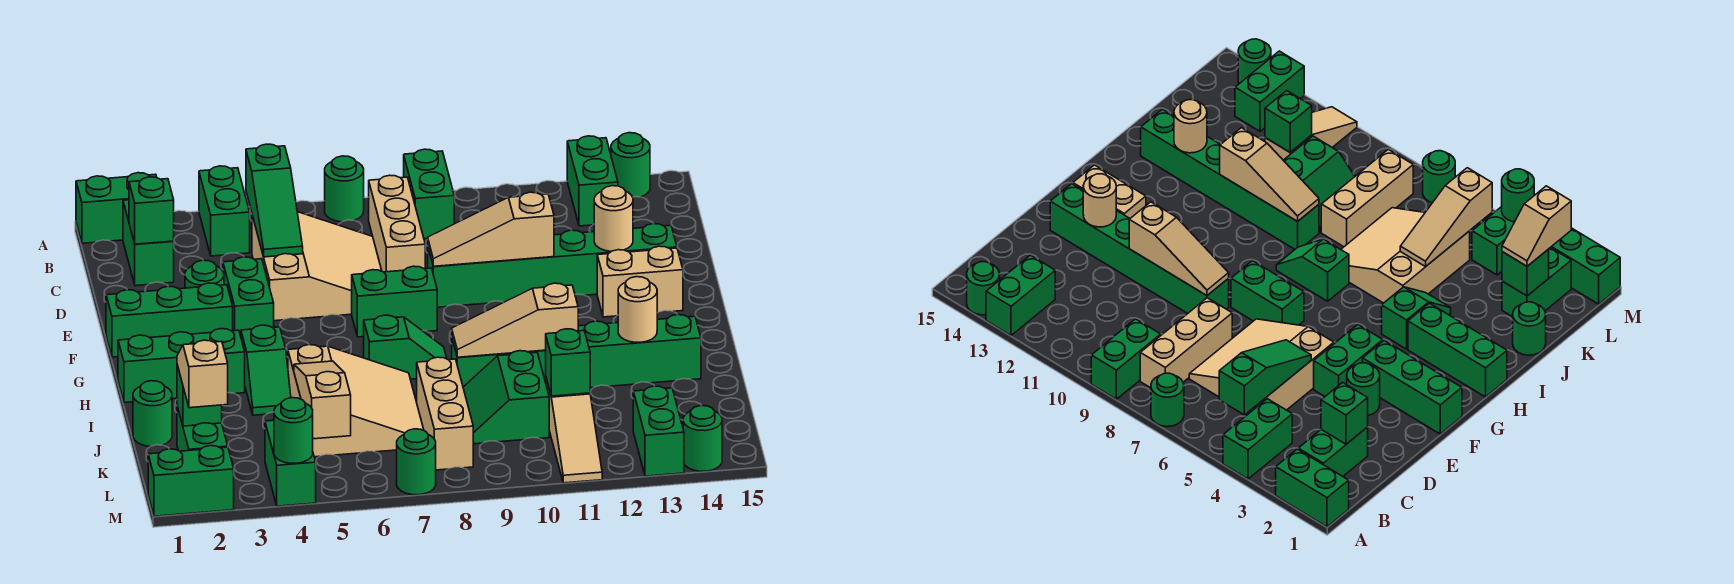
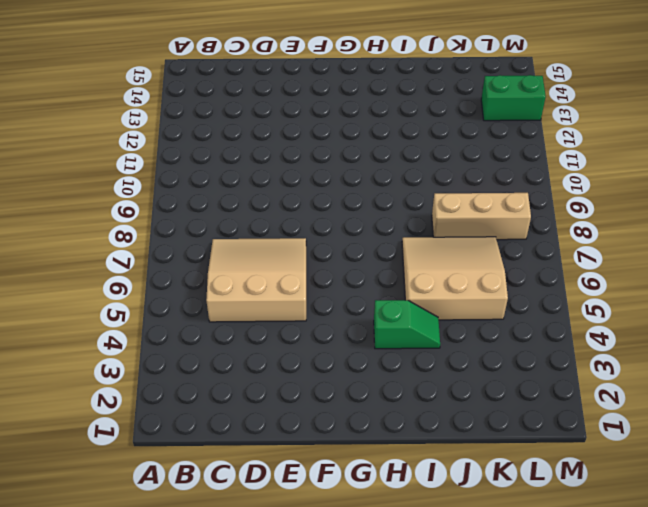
none -> green 1x2 brick [76,173,157,243]
none -> green 1x2 brick [199,166,250,256]
none -> green 1x1 round brick [325,156,364,222]
none -> green 1x2 brick [404,149,454,239]

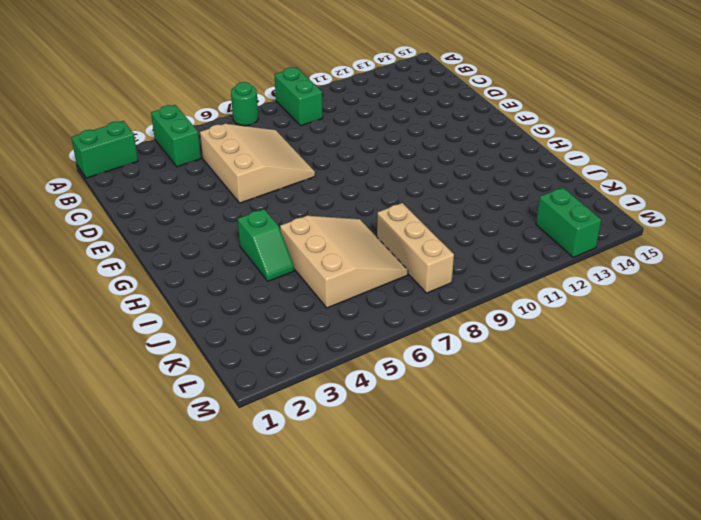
none -> green 1x2 brick [567,136,618,226]
none -> green 1x1 round brick [611,133,650,197]
none -> green 1x2 brick [123,200,174,286]
none -> tan 1x3 brick [369,175,425,272]

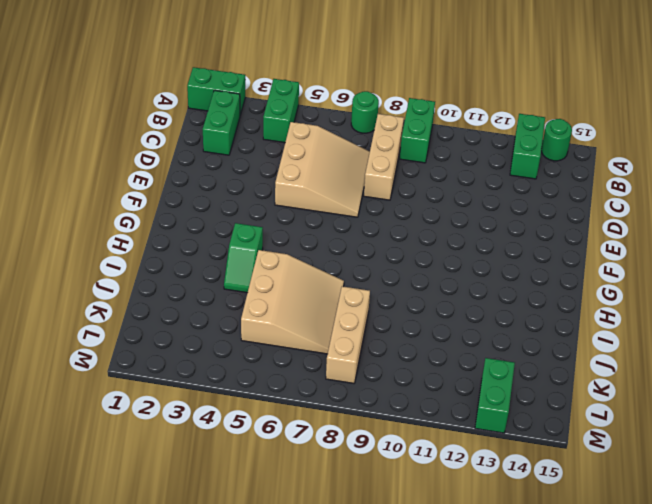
none -> green 1x1 round brick [185,260,224,288]
none -> green 1x2 brick [223,257,274,336]
none -> green 1x6 brick [428,224,677,307]
none -> green 1x3 brick [106,283,233,357]

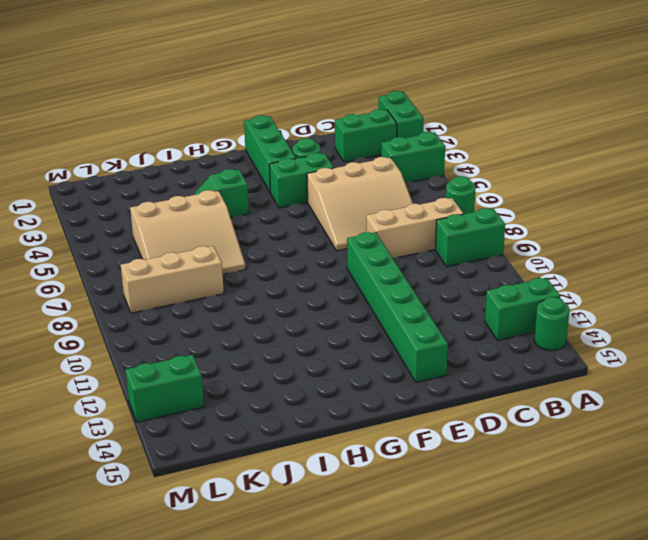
none -> green 1x2 brick [352,266,437,337]
none -> tan 1x2 brick [597,246,683,317]
none -> green 1x3 brick [118,329,245,403]
none -> green 1x2 slope [364,315,447,379]

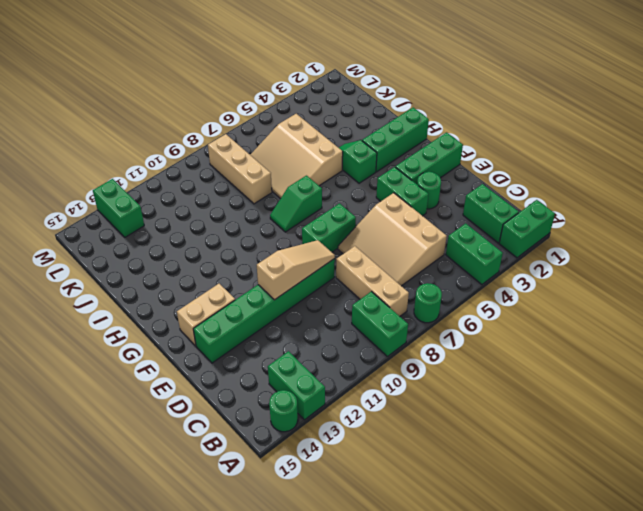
none -> green 1x6 brick [452,315,701,388]
none -> green 1x1 round brick [133,381,172,446]
none -> green 2x2 slope [463,351,549,444]
none -> green 1x2 brick [177,406,228,451]

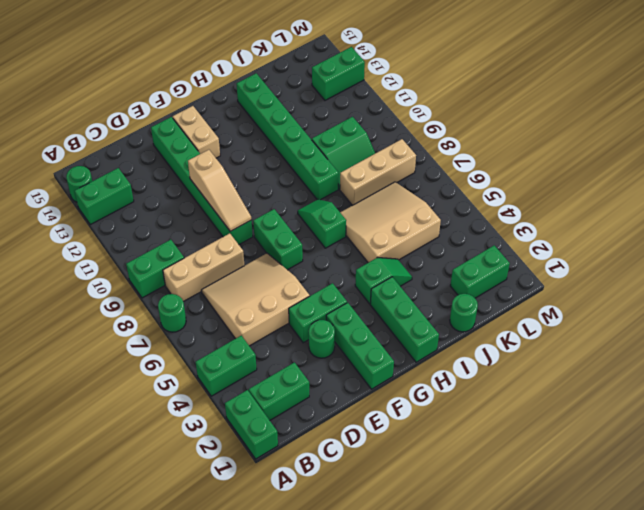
none -> tan 1x3 slope [546,379,602,483]
none -> green 1x2 brick [265,420,316,506]
none -> green 1x2 brick [148,446,234,516]
none -> green 1x1 round brick [397,429,436,495]

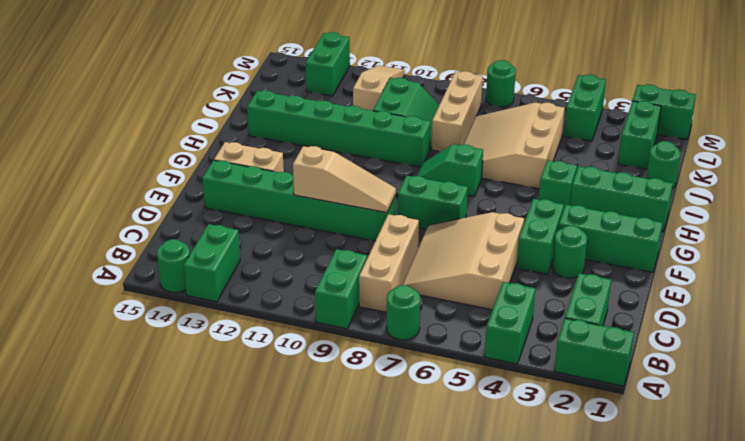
none -> green 1x1 round brick [683,406,722,471]
none -> green 1x3 slope [246,144,303,257]
none -> green 1x1 brick [129,177,174,244]
none -> tan 1x1 round brick [594,186,633,251]

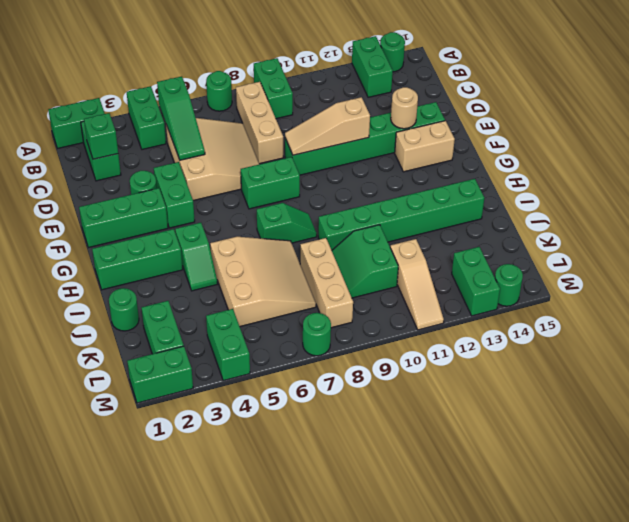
none -> tan 1x3 slope [452,283,578,357]
none -> tan 1x1 round brick [618,277,657,342]
none -> tan 1x3 slope [294,361,351,439]
none -> green 1x1 brick [177,365,222,426]

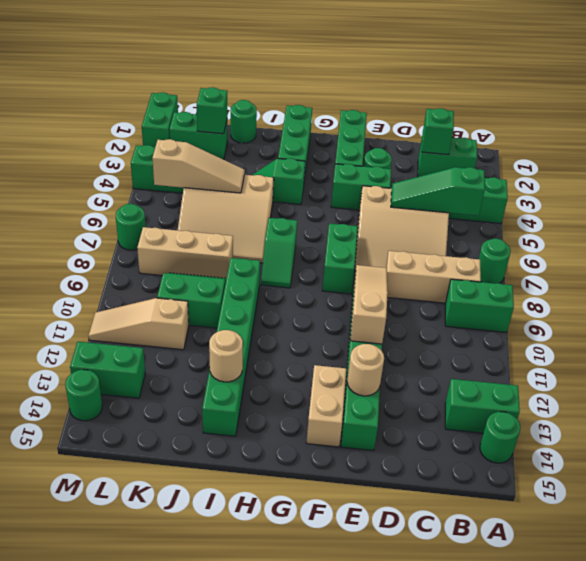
none -> green 1x2 brick [76,173,157,243]
none -> tan 1x3 slope [452,283,578,357]
none -> green 1x1 brick [545,329,590,396]
none -> green 1x1 round brick [274,398,313,463]

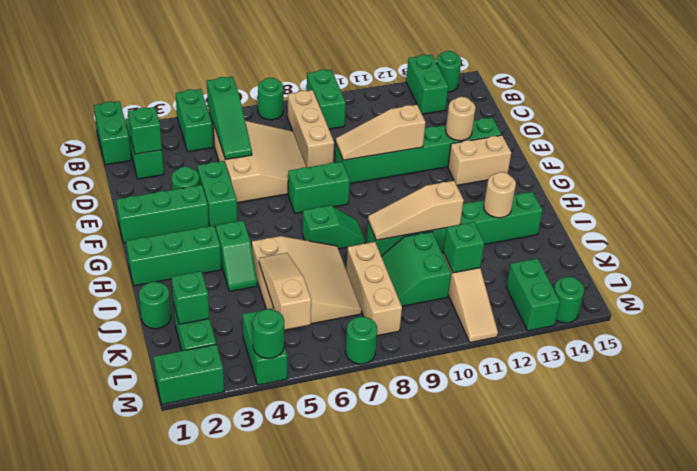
green 1x2 brick [94,101,131,165] -> green 1x2 brick turned to [76,173,157,243]
none -> tan 1x2 slope [177,340,228,408]

